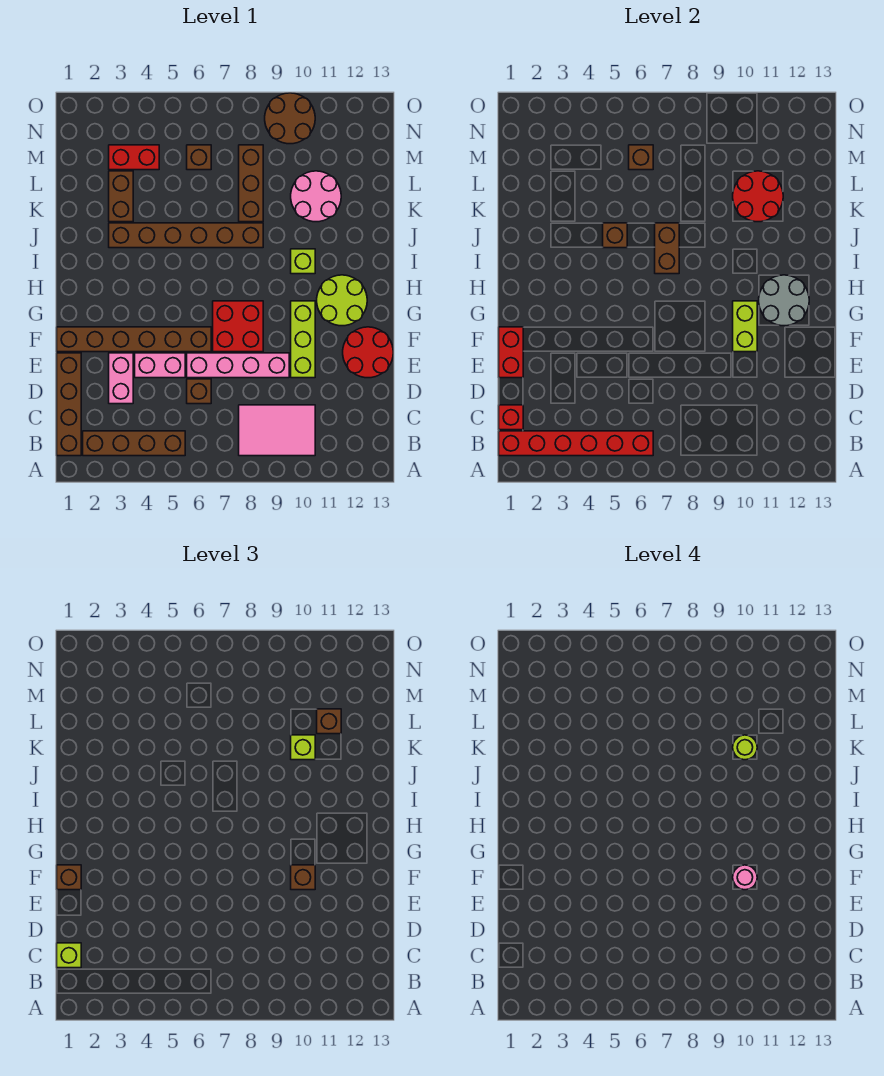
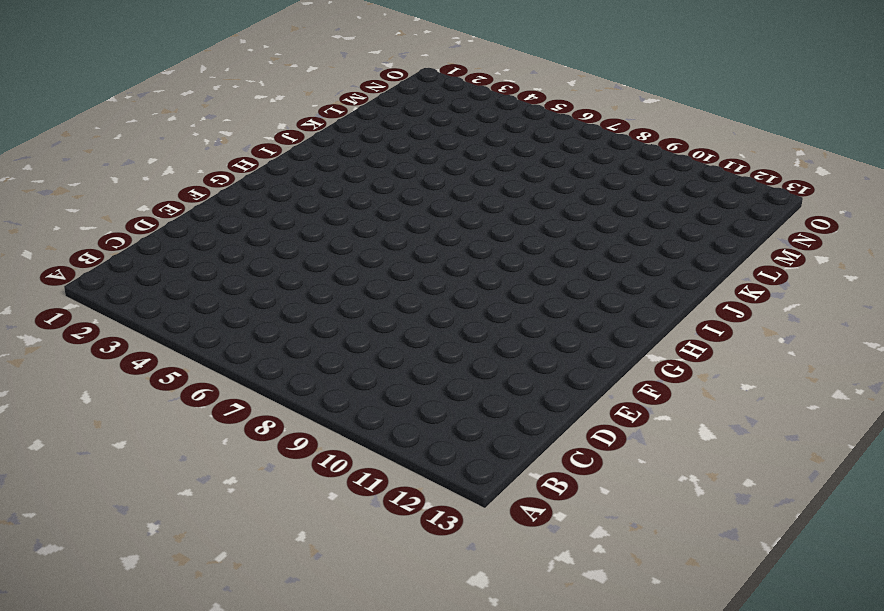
none -> brown 1x4 brick [57,353,81,456]
none -> brown 1x4 brick [83,431,185,456]
none -> pink 2x3 tile [239,405,315,456]
none -> pink 1x2 brick [109,353,133,404]

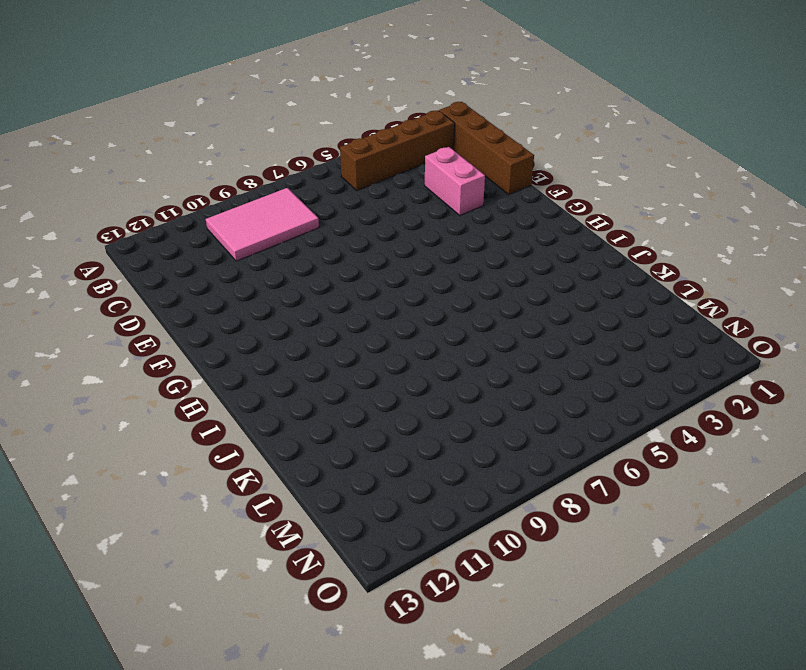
none -> brown 1x1 brick [187,379,211,404]
none -> pink 1x2 brick [135,353,185,378]
none -> pink 1x4 brick [187,353,289,378]
none -> lime 1x3 brick [291,301,315,378]

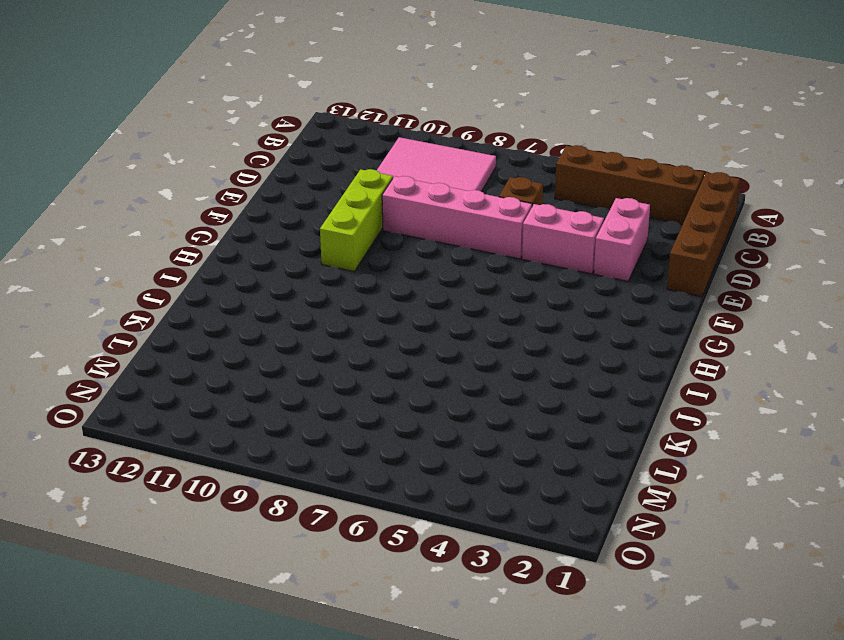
none -> red 2x2 round brick [343,327,393,378]
none -> brown 1x6 brick [57,327,211,352]
none -> red 2x2 brick [213,301,263,352]
none -> lime 2x2 round brick [317,275,367,326]

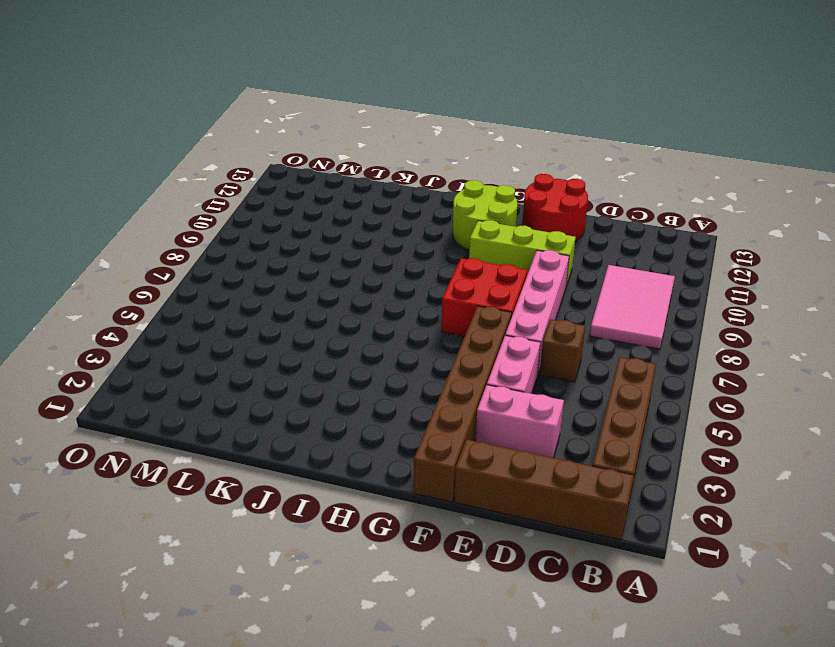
none -> lime 1x1 brick [291,249,315,274]
none -> brown 1x6 brick [109,223,263,248]
none -> brown 1x2 brick [109,171,133,222]
none -> brown 1x3 brick [239,145,263,222]

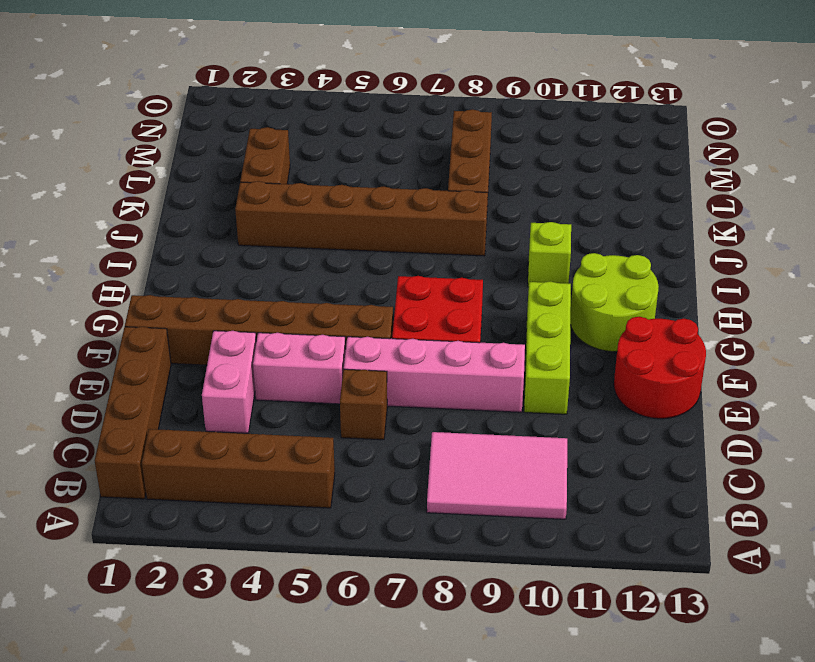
none -> pink 2x2 round brick [291,171,341,222]
none -> red 1x2 brick [109,145,159,170]
none -> brown 1x1 brick [187,145,211,170]
none -> brown 2x2 round brick [265,93,315,144]

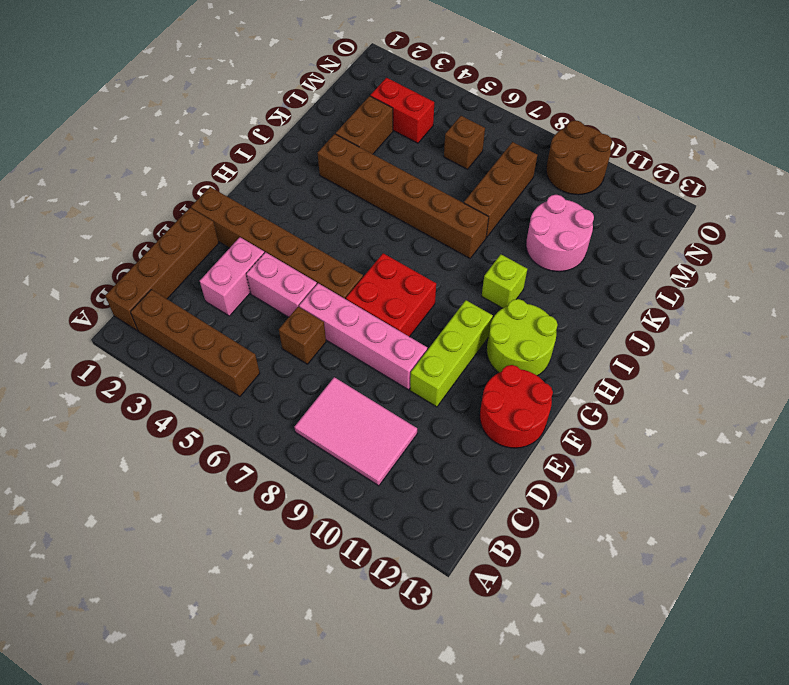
none -> red 1x6 brick [499,431,653,456]
none -> red 1x1 brick [499,405,523,430]
none -> red 1x2 brick [499,327,523,378]
none -> lime 1x2 brick [733,301,757,352]

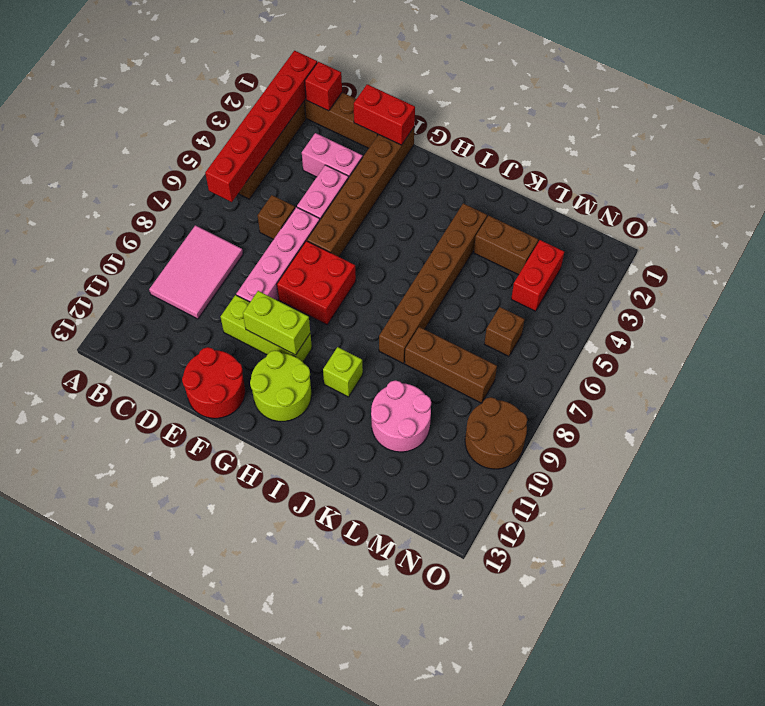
none -> grey 2x2 round brick [759,275,809,326]
none -> brown 1x2 brick [655,223,679,274]
none -> brown 1x1 brick [603,223,627,248]
none -> red 2x2 round brick [733,171,783,222]

